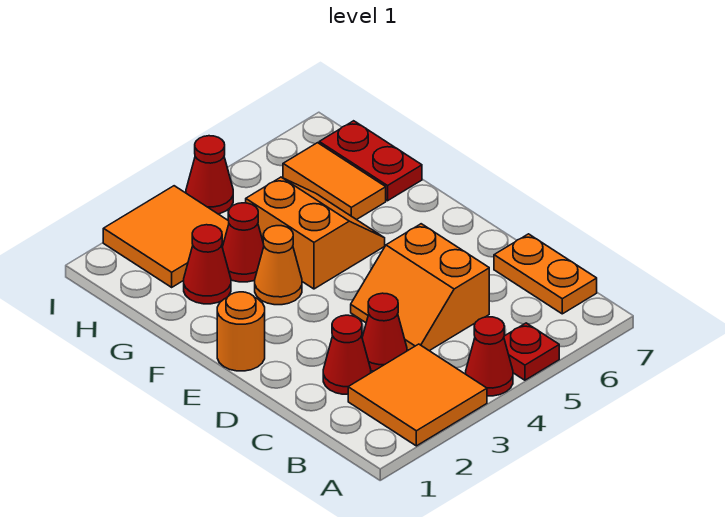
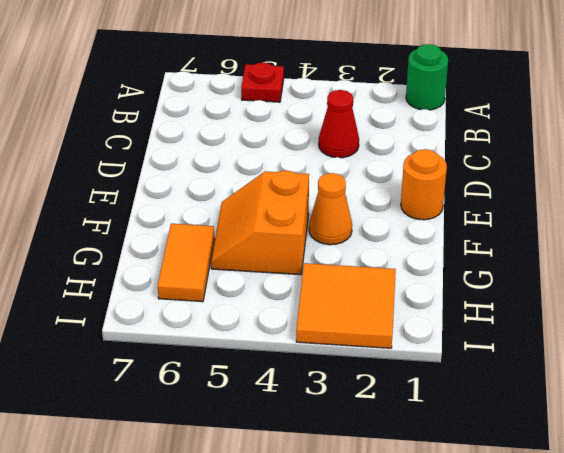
green 1x1 round brick [406,44,448,110] -> none
none -> orange 2x2 tile [348,344,487,446]
none -> red 1x1 cone [466,317,513,396]
none -> orange 1x2 plate [494,234,597,314]

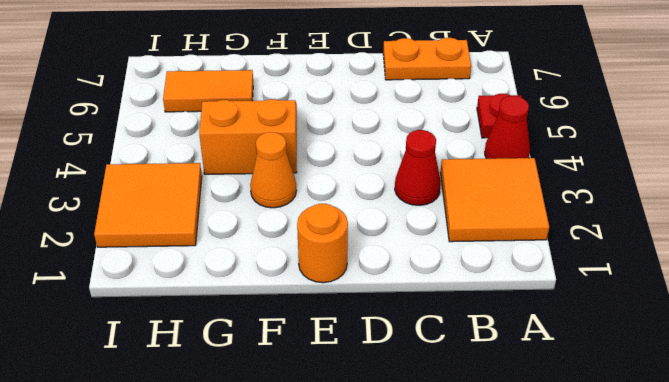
none -> red 1x1 cone [323,315,371,394]
none -> orange 2x2 slope [351,224,489,351]
none -> red 1x1 cone [184,225,231,304]

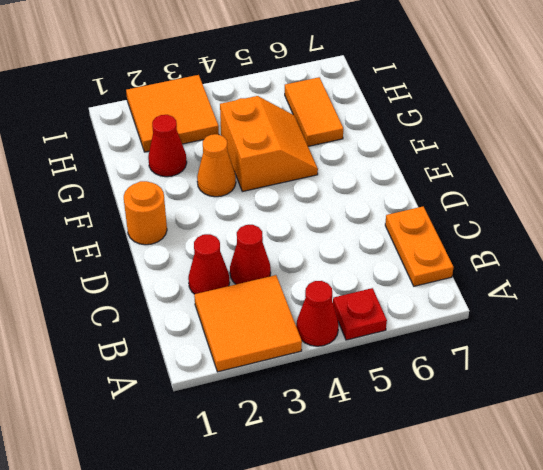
none -> orange 2x2 slope [351,224,489,351]
none -> red 1x1 cone [222,203,264,282]
none -> red 1x2 plate [319,121,422,201]

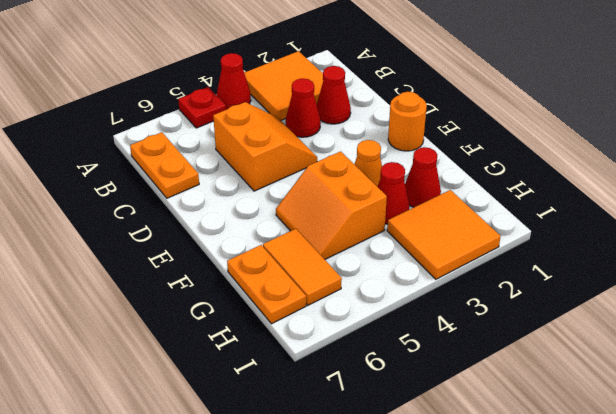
orange 1x2 plate [227,245,306,324] -> red 1x2 plate [319,121,422,201]
none -> red 1x1 cone [186,136,233,214]

